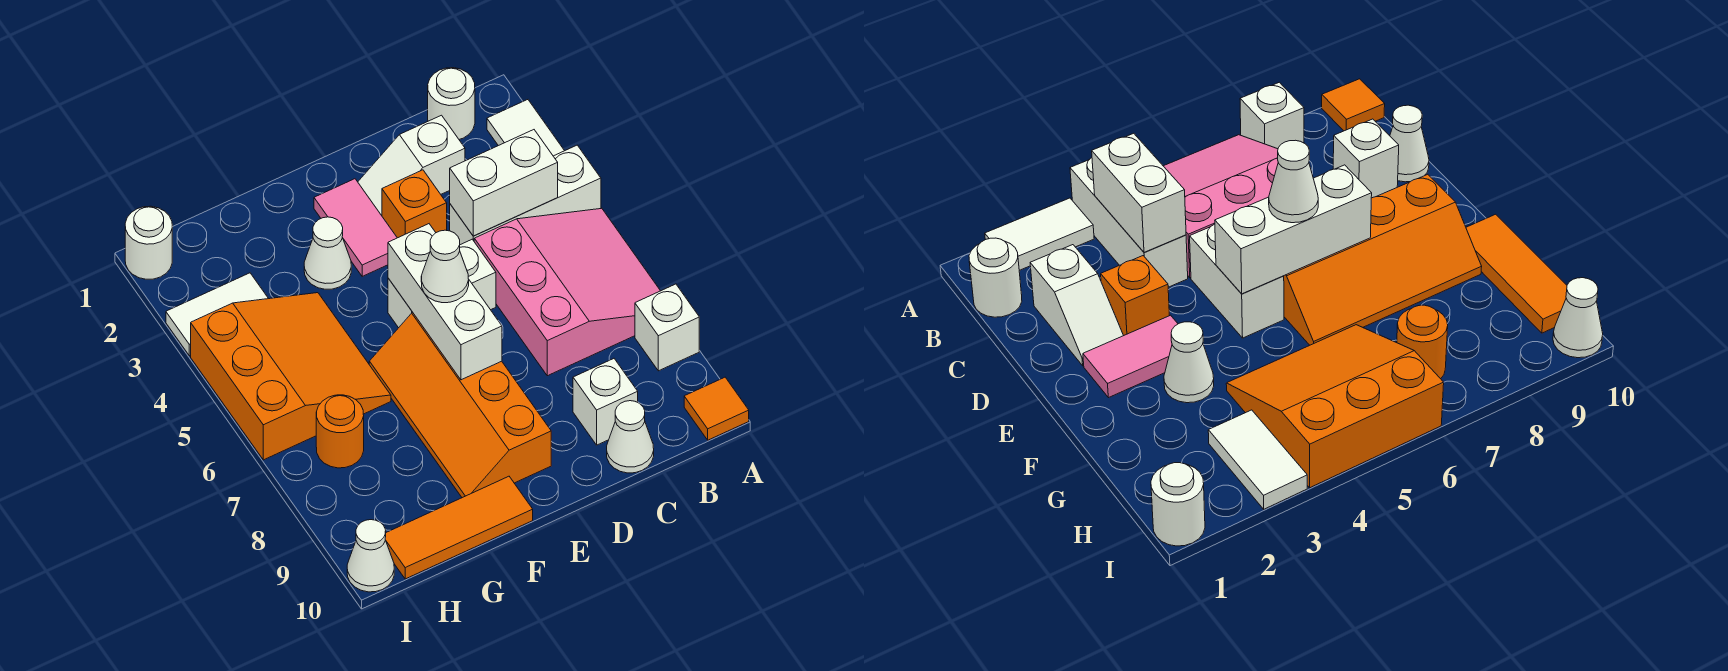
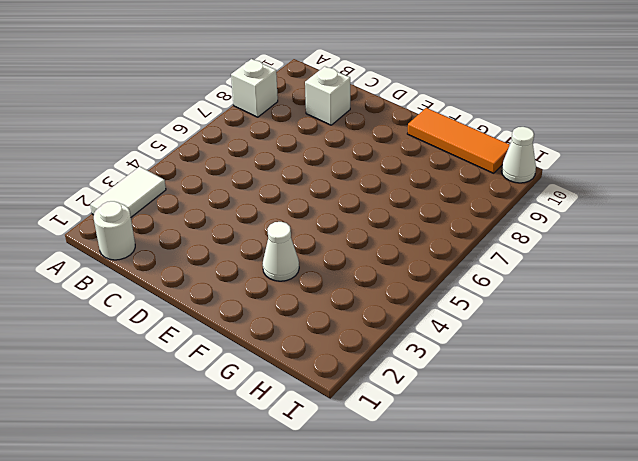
none -> white 1x3 brick [450,145,601,245]
none -> pink 3x3 slope [474,208,660,376]
none -> orange 1x1 tile [684,377,749,440]

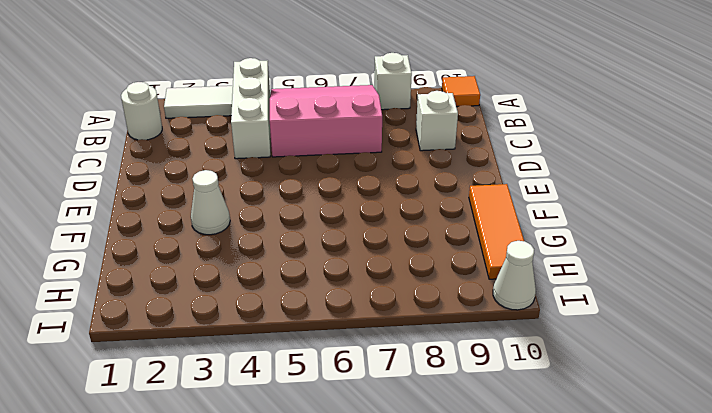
none -> white 1x2 slope [358,115,465,216]
none -> white 1x1 cone [607,401,654,473]
none -> orange 1x1 brick [382,170,447,238]

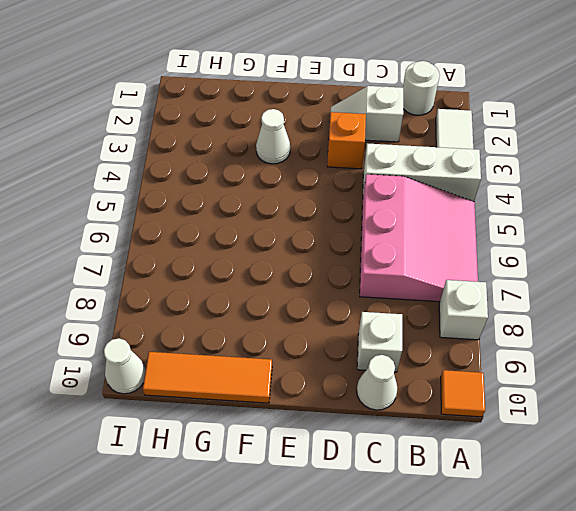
none -> white 1x2 brick [388,239,496,328]
none -> pink 1x2 tile [314,179,397,276]
none -> orange 2x4 slope [369,313,551,498]

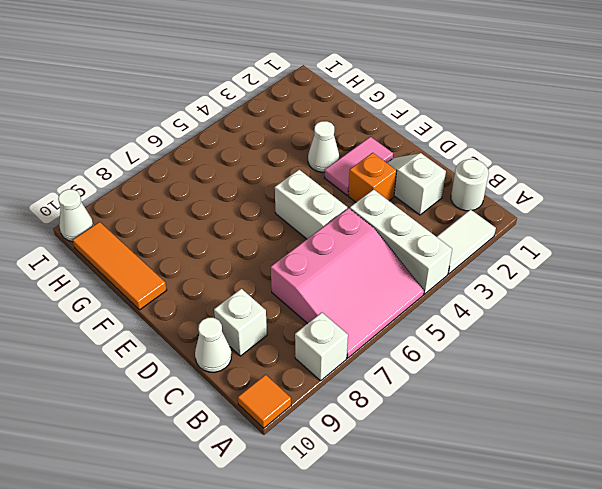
none -> orange 2x4 slope [369,313,551,498]
none -> orange 3x3 slope [191,293,391,460]
none -> white 1x2 tile [166,273,269,356]

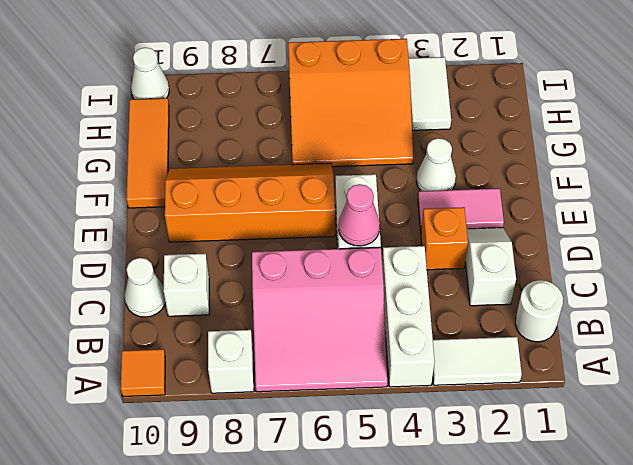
pink 1x1 cone [338,184,380,246] -> none
none -> orange 1x1 round brick [316,395,364,468]
none -> white 1x1 round brick [125,206,172,279]
none -> white 1x2 brick [450,130,558,236]

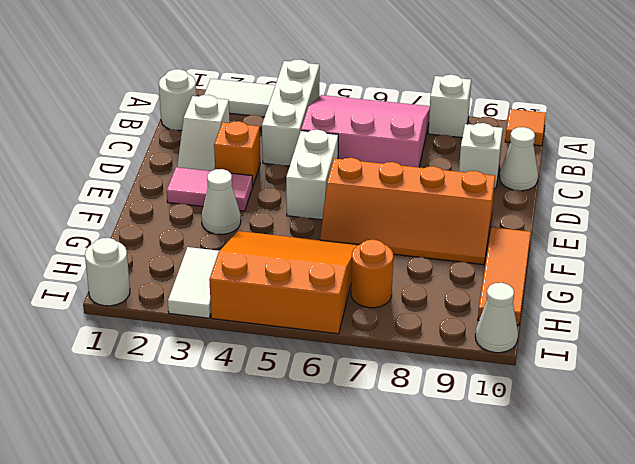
none -> white 1x2 brick [450,130,558,236]
none -> white 1x3 brick [388,224,502,380]
none -> white 1x1 cone [421,230,469,303]

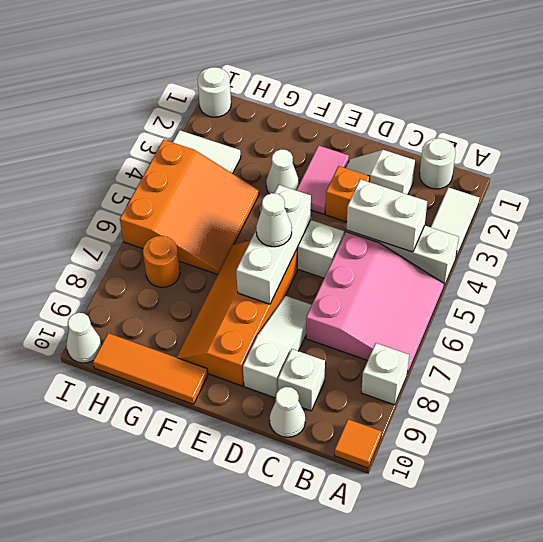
white 1x3 slope [243,296,312,398] -> none

